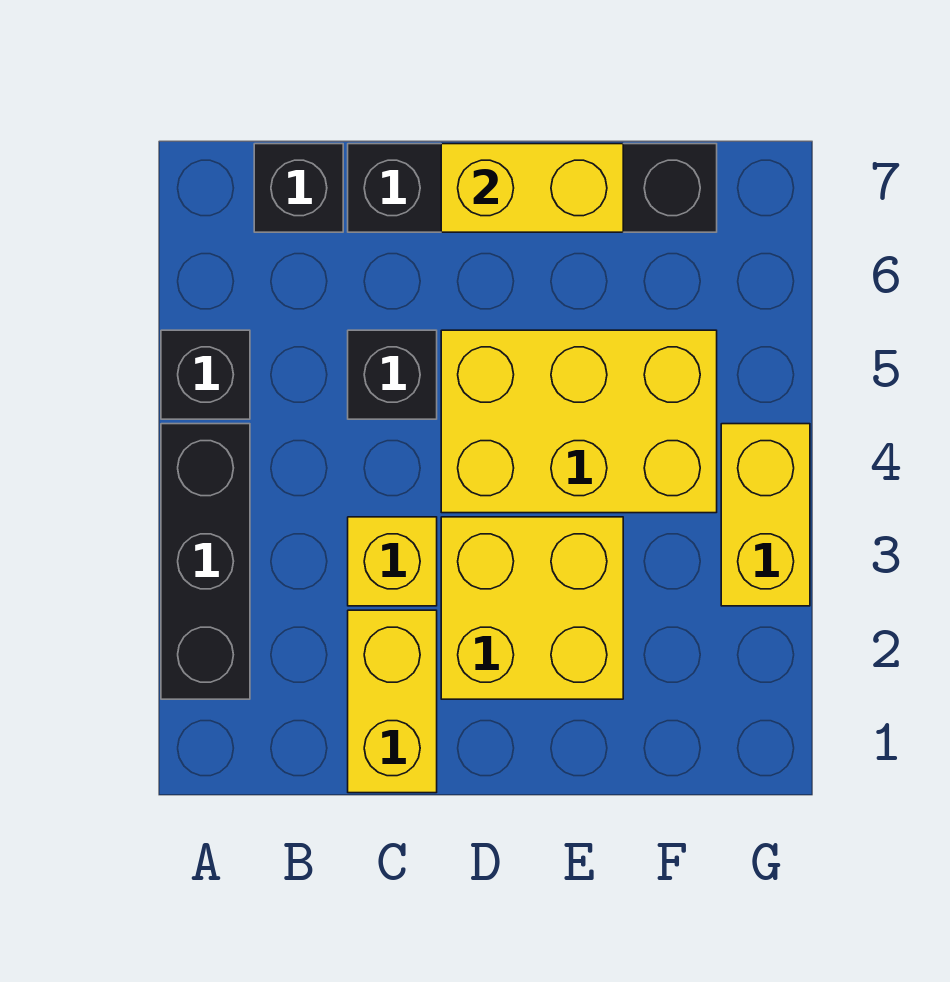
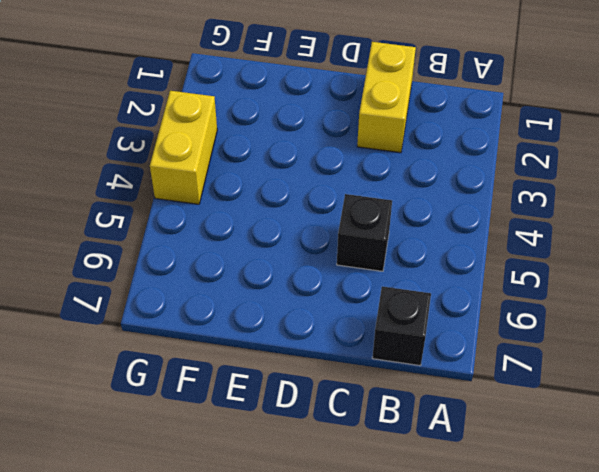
none -> black 1x3 brick [161,424,250,699]
none -> black 1x1 brick [161,330,250,419]

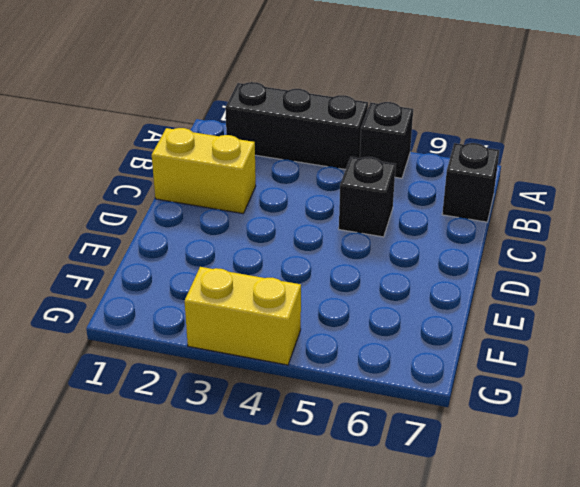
none -> yellow 1x1 brick [348,517,437,606]
none -> black 1x4 brick [348,144,717,232]

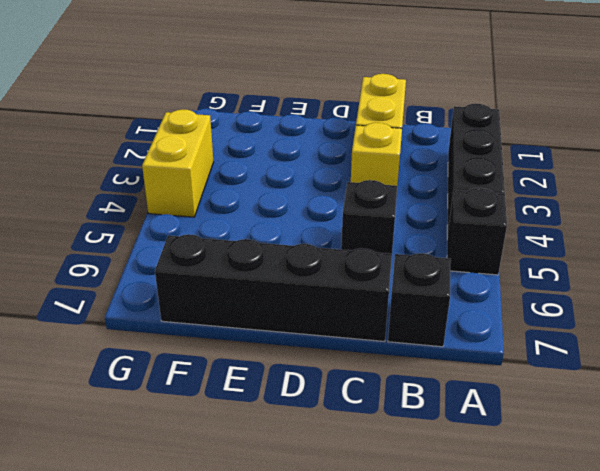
none -> yellow 2x2 brick [441,517,623,699]
none -> yellow 2x3 brick [441,330,717,513]

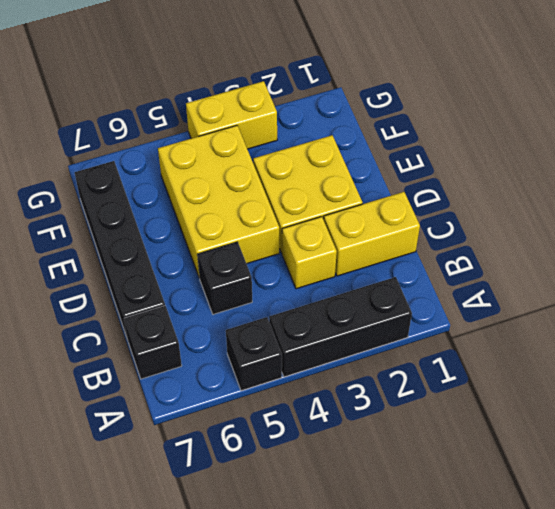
none -> yellow 1x2 brick [441,144,623,232]

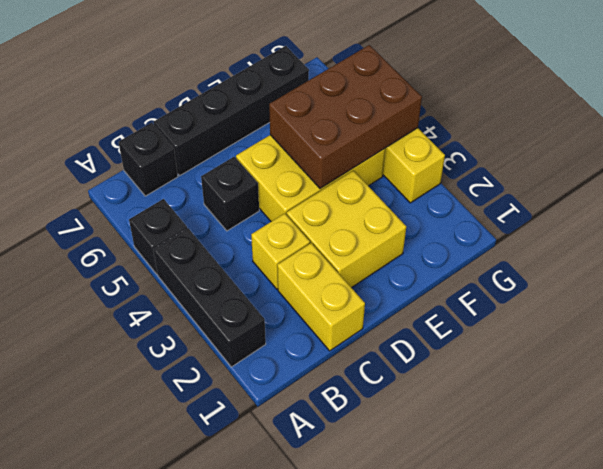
brown 2x3 brick [269,45,422,189] -> none
none -> yellow 1x2 brick [441,144,623,232]

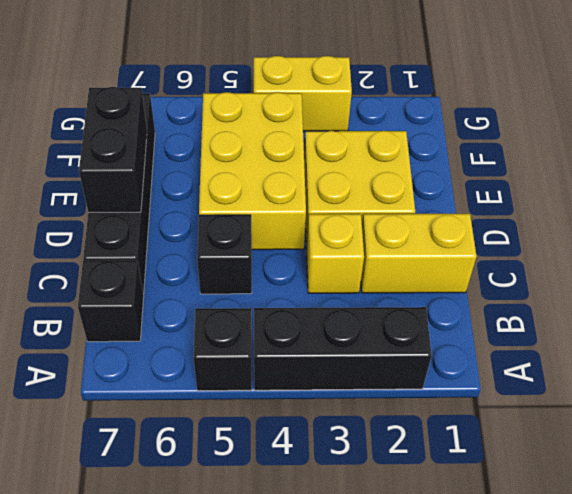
black 1x2 brick [79,87,147,212] -> yellow 1x2 brick [441,144,623,232]

